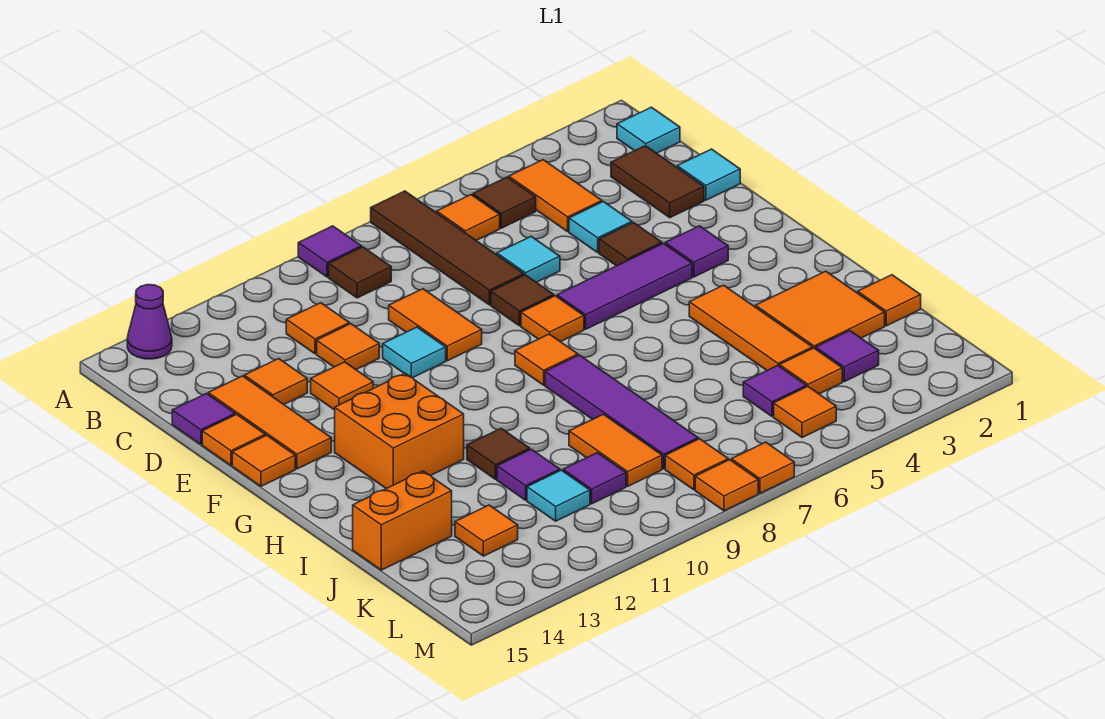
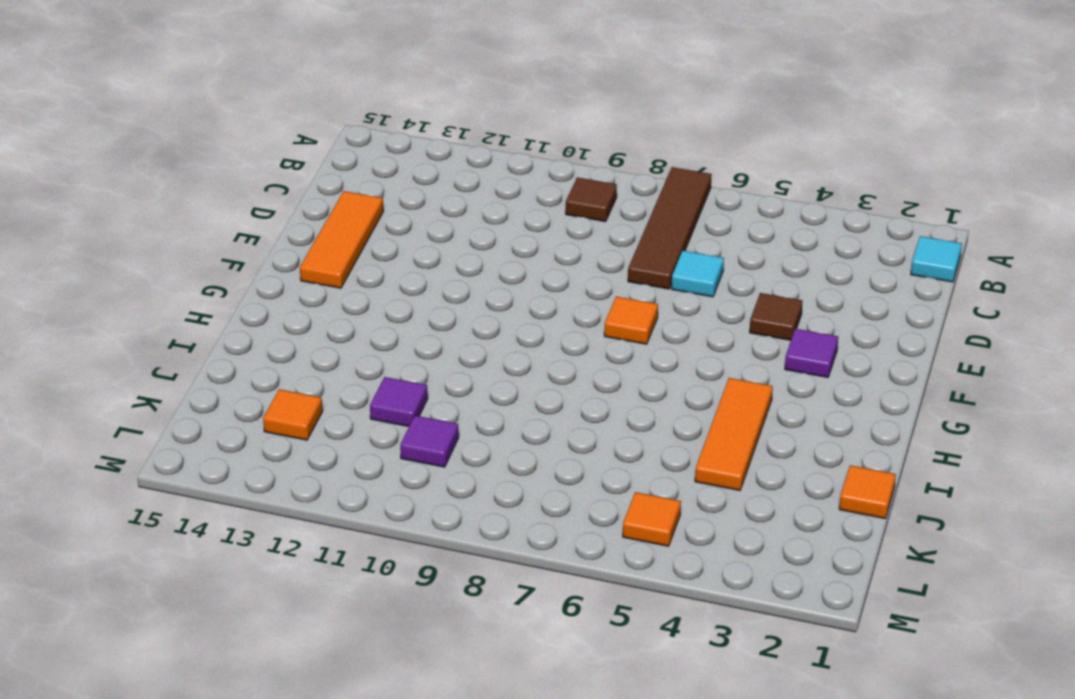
none -> purple 1x1 tile [298,226,361,277]
none -> purple 1x1 cone [127,285,172,359]
none -> orange 1x2 tile [509,160,602,232]
none -> brown 1x1 tile [473,177,536,228]

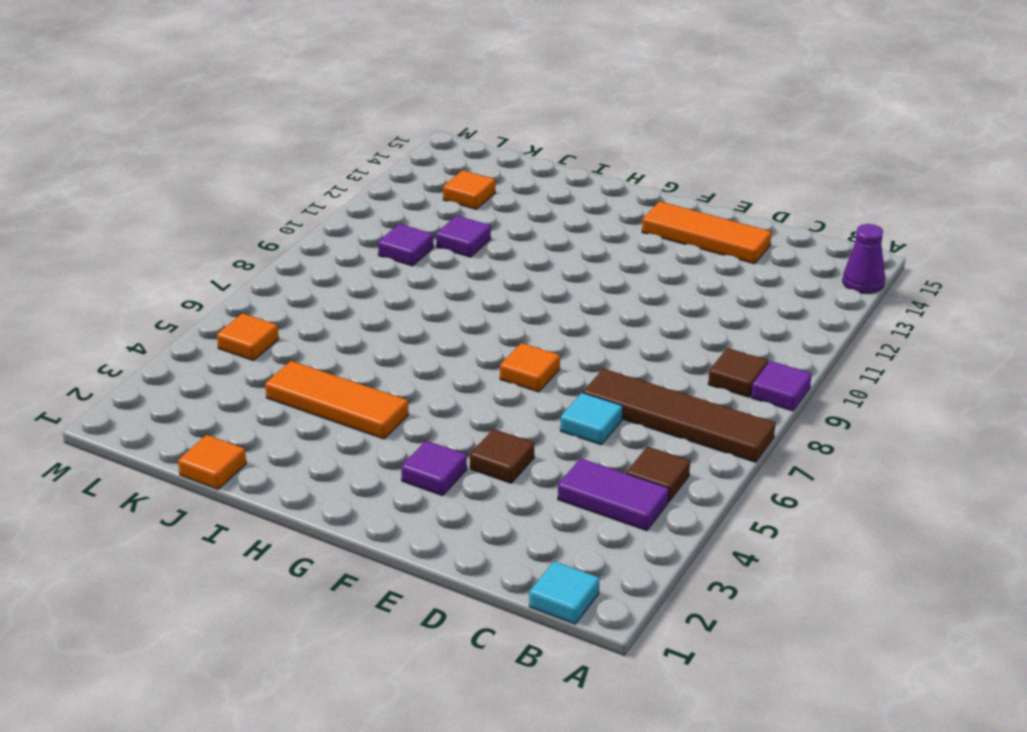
purple 1x2 tile [558,458,669,531] -> orange 1x2 tile [509,160,602,232]
none -> orange 1x1 tile [437,195,500,241]
none -> brown 1x2 tile [611,146,704,218]
none -> orange 1x1 tile [286,303,349,354]
none -> cyan 1x1 tile [677,149,740,200]

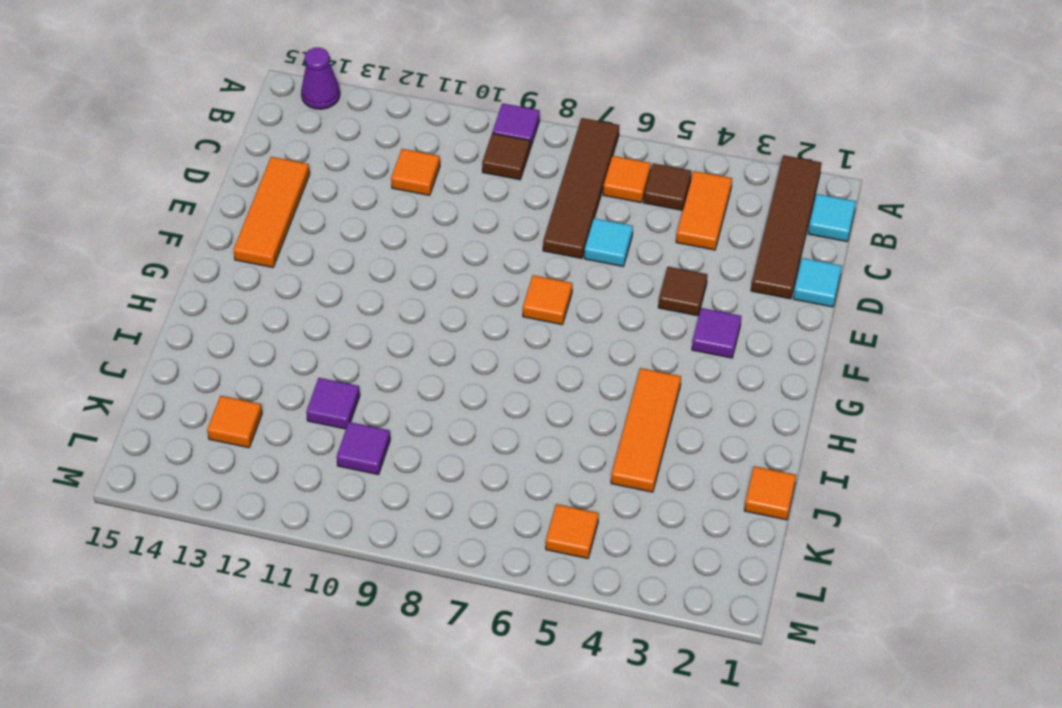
brown 1x4 tile [751,155,822,299] -> brown 1x2 tile [611,146,704,218]
none -> cyan 1x1 tile [569,202,632,252]
none -> orange 1x2 tile [389,289,482,361]
none -> orange 1x1 tile [317,324,379,369]
none -> orange 1x1 tile [244,359,307,404]

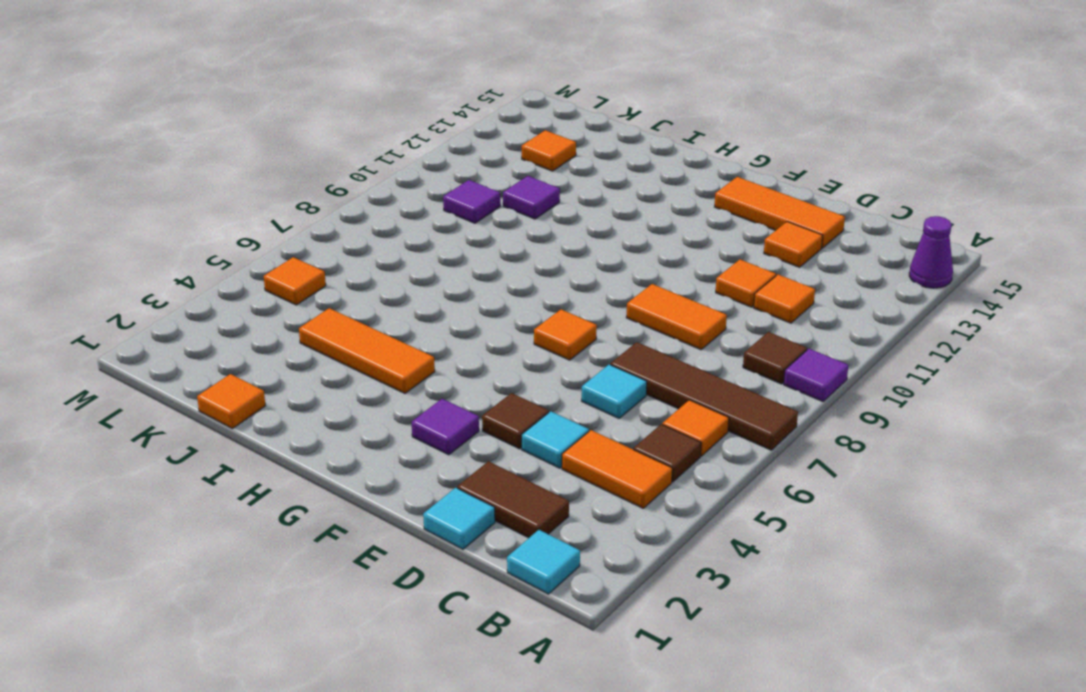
none -> purple 1x1 tile [172,394,235,444]
none -> brown 1x1 tile [491,275,554,326]
none -> cyan 1x1 tile [383,327,446,378]
none -> orange 1x1 tile [311,362,373,410]

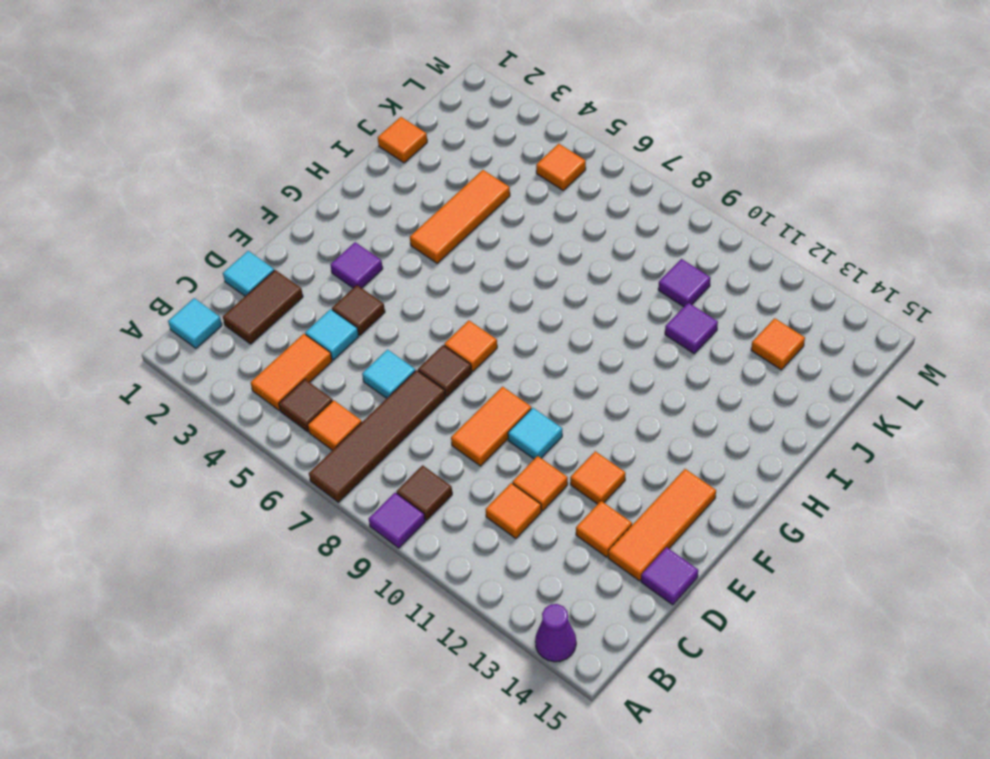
none -> orange 1x1 tile [202,414,265,465]
none -> purple 1x3 tile [557,243,692,329]
none -> orange 1x1 tile [232,435,295,486]
none -> orange 1x1 tile [515,334,578,385]

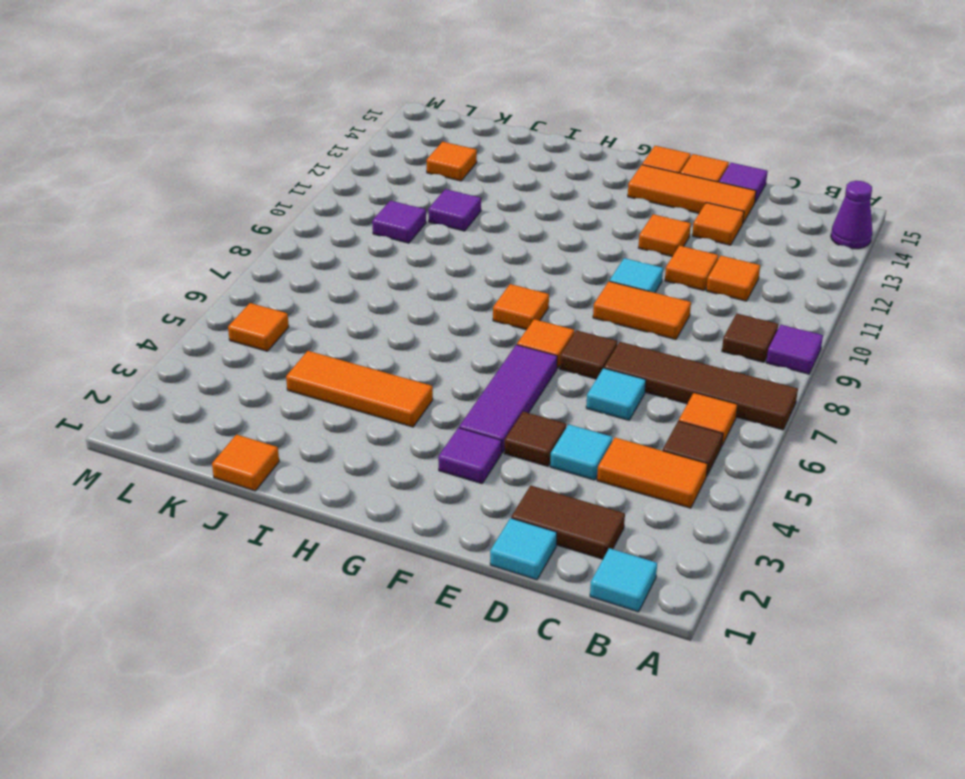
none -> orange 2x2 brick [335,373,464,489]
none -> purple 1x4 tile [545,355,698,469]
none -> orange 2x2 tile [755,271,885,349]
none -> brown 1x1 tile [467,428,530,479]

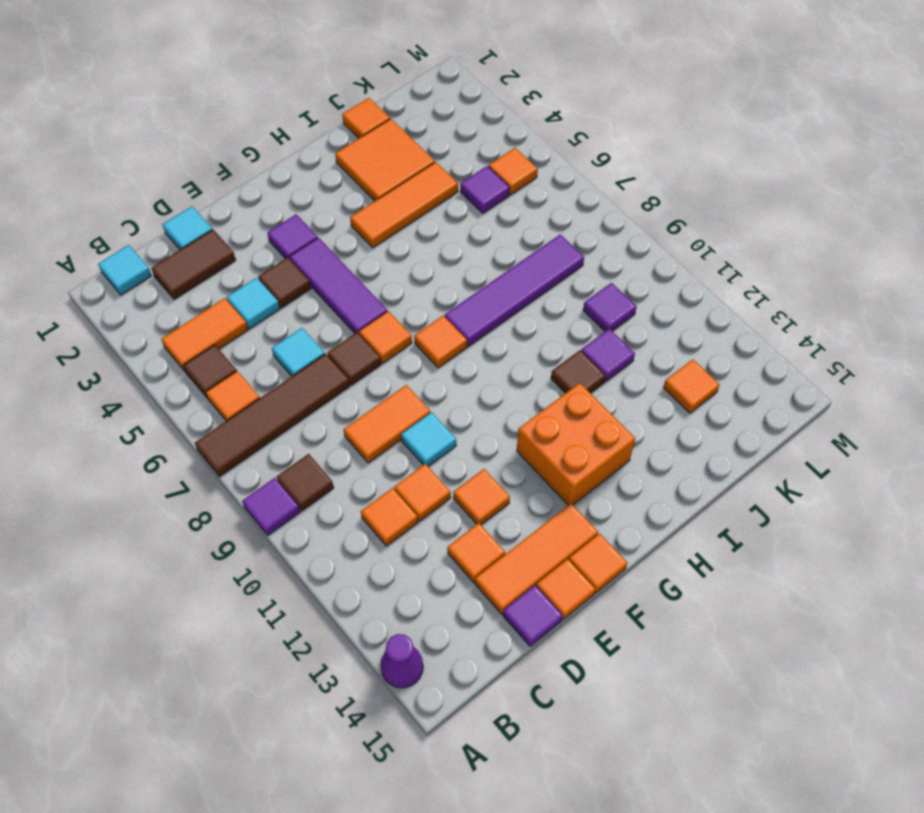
none -> orange 1x2 tile [569,414,662,486]
none -> orange 1x2 brick [353,471,452,570]
none -> purple 1x1 tile [816,331,879,382]
none -> orange 1x1 tile [780,348,842,394]

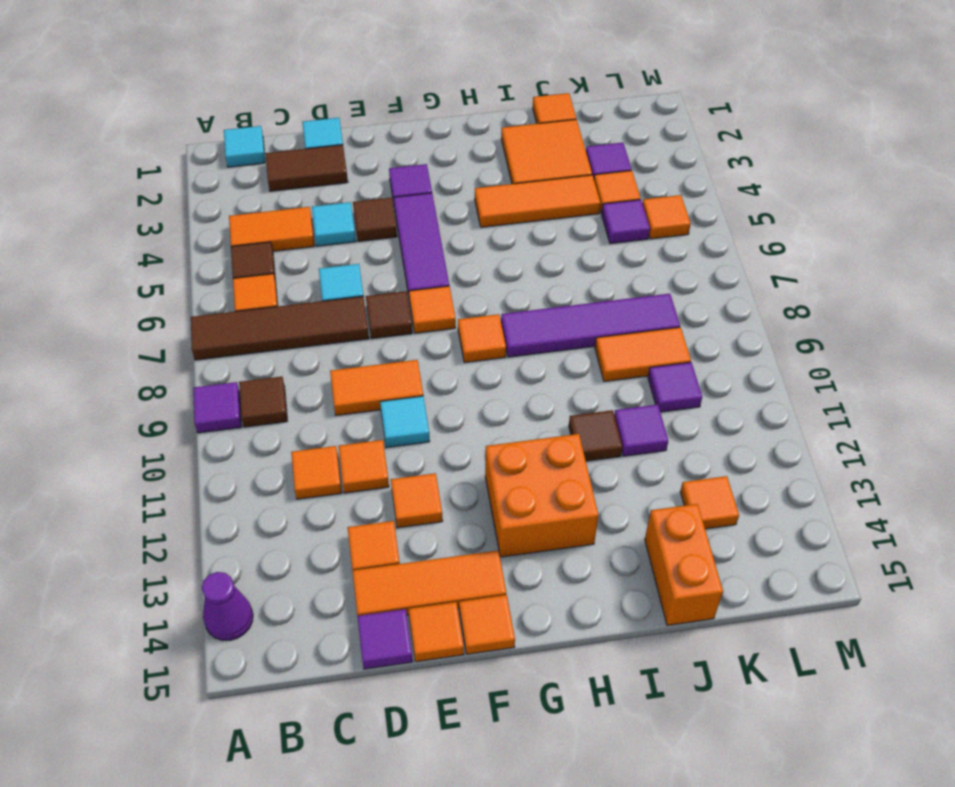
none -> cyan 1x1 tile [527,470,590,521]
none -> orange 1x1 tile [665,439,728,490]
none -> orange 1x1 tile [731,442,794,493]
none -> orange 1x1 tile [695,460,758,511]

